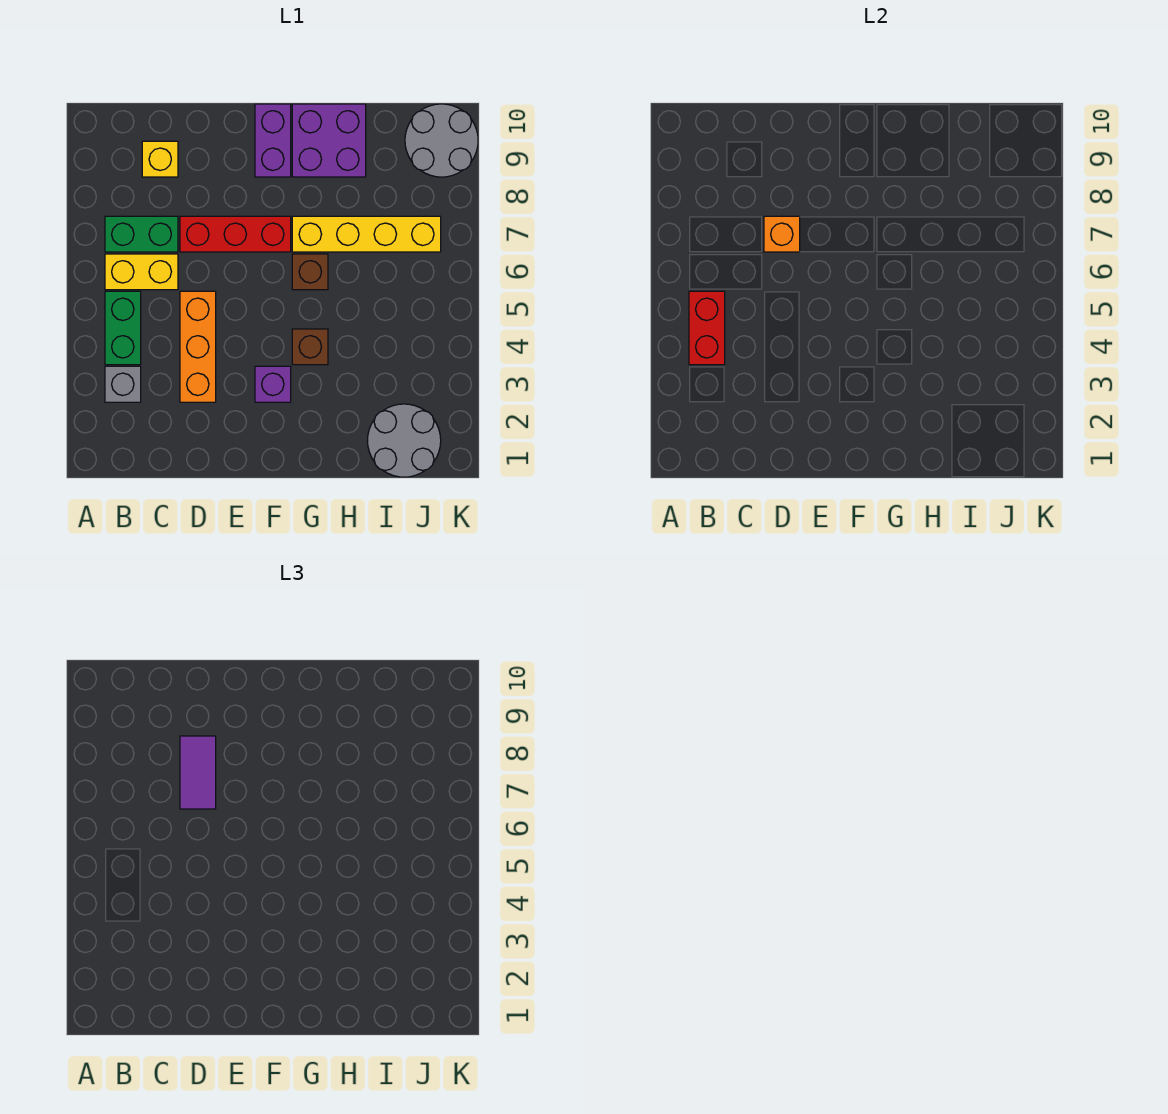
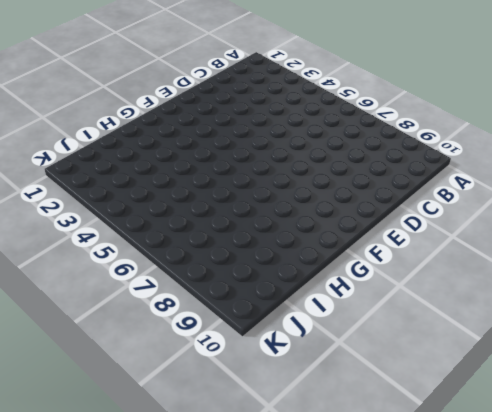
none -> grey 1x1 brick [105,366,141,402]
none -> green 1x2 brick [105,291,141,365]
none -> yellow 1x2 brick [105,254,178,290]

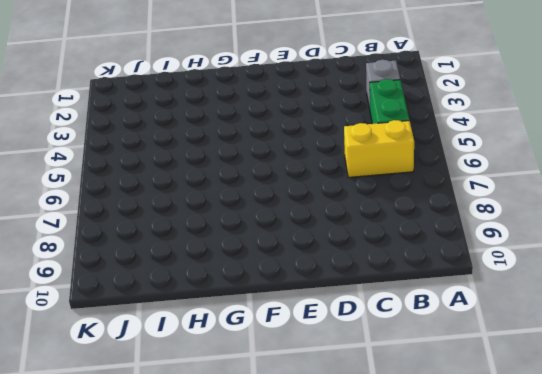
none -> green 1x2 brick [105,216,178,252]
none -> yellow 1x1 brick [142,141,178,177]
none -> orange 1x3 brick [180,291,216,402]

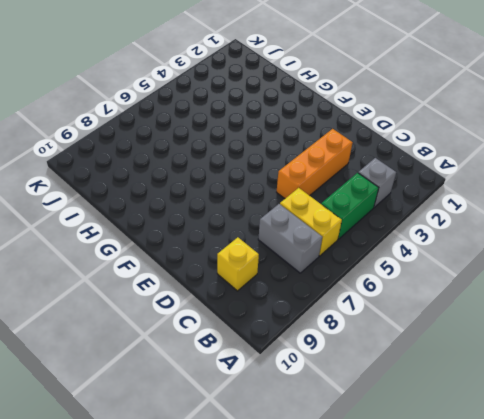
grey 1x2 brick [258,204,322,273] -> green 1x2 brick [105,216,178,252]
none -> red 1x3 brick [180,216,291,252]
none -> purple 1x1 brick [255,366,291,402]
none -> purple 1x2 brick [255,104,291,177]

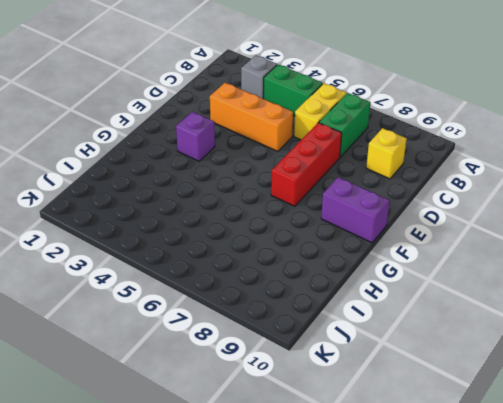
none -> brown 1x1 brick [292,329,328,365]
none -> brown 1x1 brick [292,254,328,290]
none -> yellow 1x4 brick [292,216,441,252]

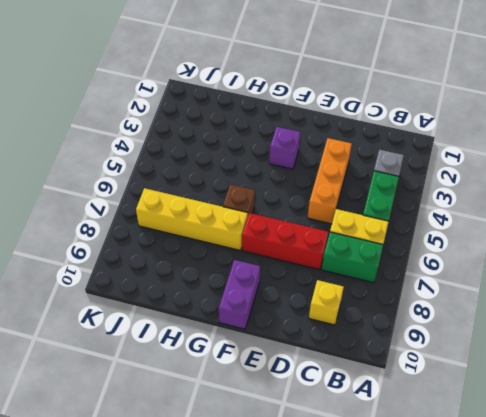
none -> brown 1x1 brick [292,329,328,365]
none -> purple 2x2 brick [292,104,366,177]
none -> grey 2x2 round brick [367,404,441,477]

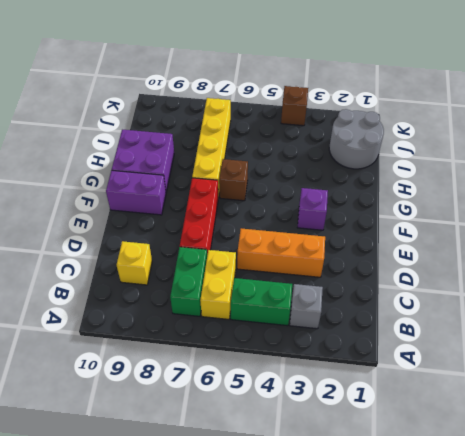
brown 1x1 brick [281,86,308,126] -> brown 1x1 brick moved to [292,329,328,365]
none -> grey 2x2 round brick [405,104,478,177]
none -> red 1x2 brick [689,291,725,365]
none -> orange 1x1 brick [764,216,800,252]

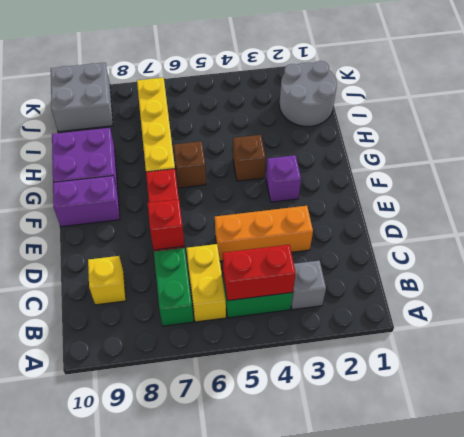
red 1x1 brick [148,199,185,250] -> orange 1x1 brick [764,216,800,252]
grey 2x2 brick [51,63,113,132] -> grey 2x2 round brick [405,104,478,177]
none -> purple 1x2 tile [180,736,216,809]

